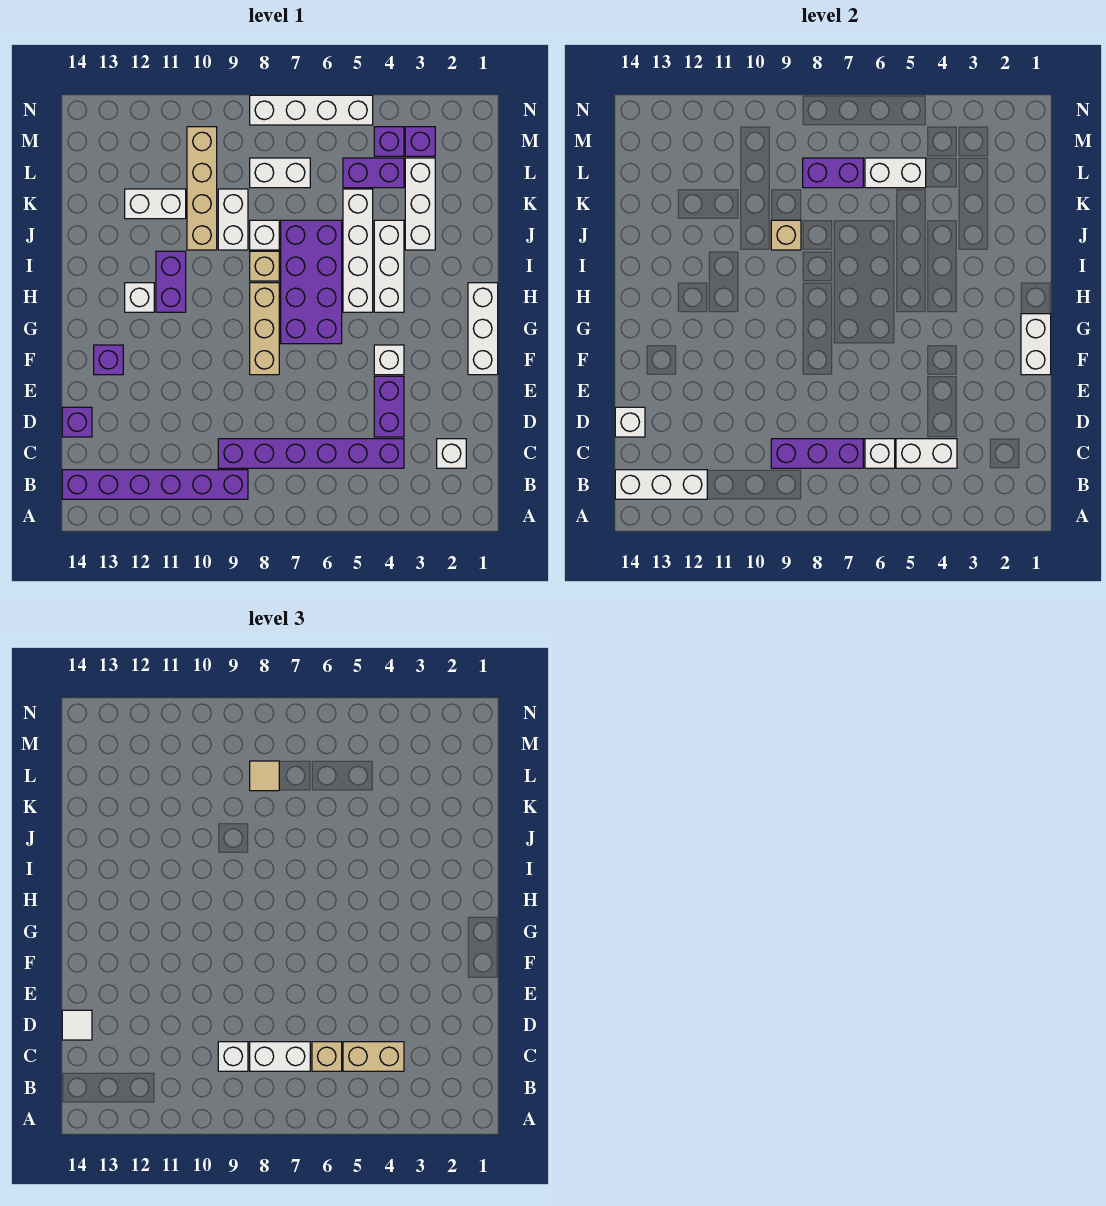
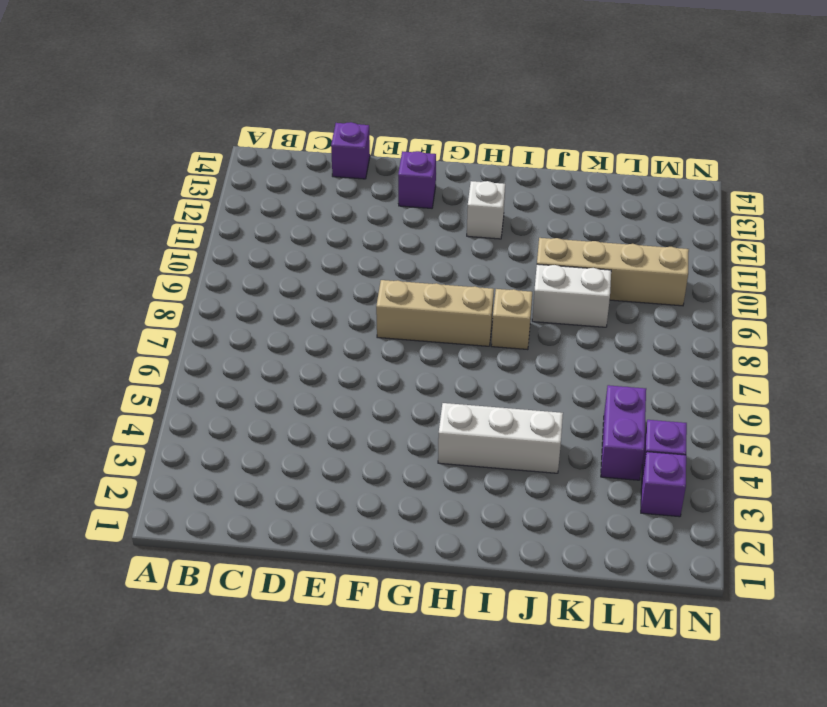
none -> purple 1x6 brick [62,470,248,499]
none -> white 1x1 brick [437,439,466,468]
none -> purple 1x6 brick [218,439,404,468]
none -> purple 1x2 brick [374,376,404,437]

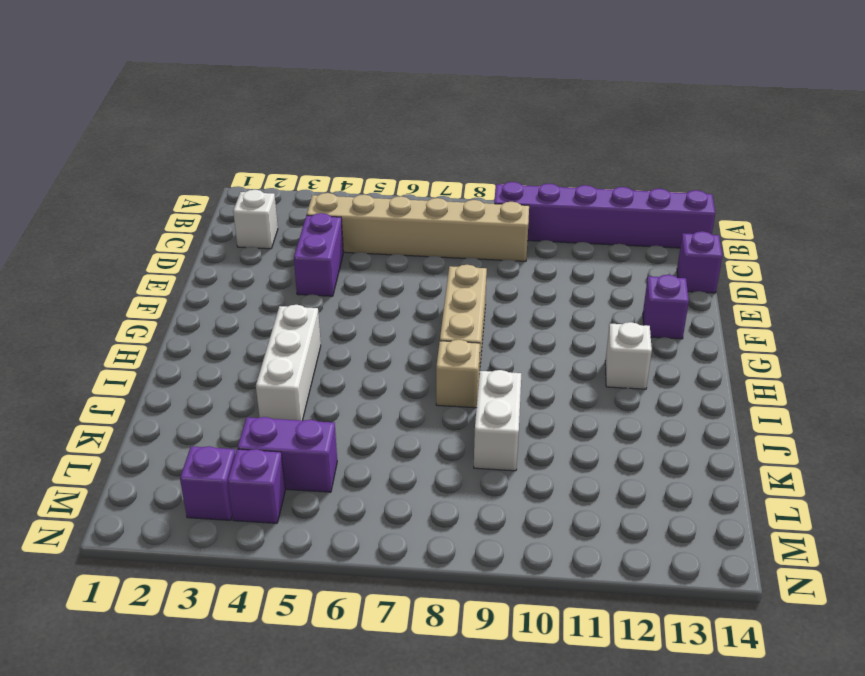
tan 1x6 brick [307,193,529,261] -> purple 1x6 brick [218,439,404,468]
none -> white 1x3 brick [468,283,498,375]
none -> white 1x1 brick [374,345,404,375]
none -> purple 2x4 brick [281,220,342,344]
none -> white 1x4 brick [343,189,373,312]

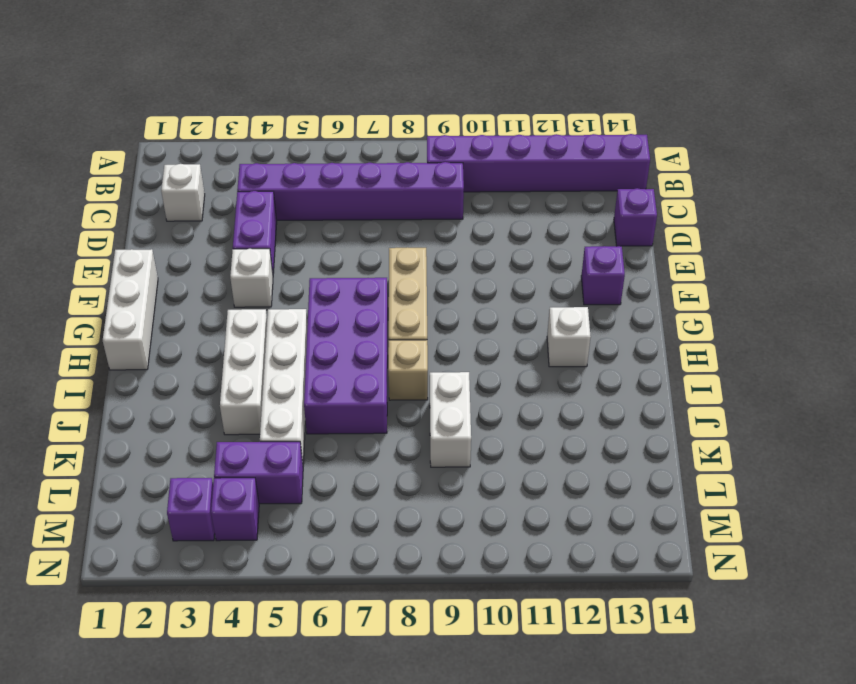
none -> purple 1x2 brick [156,251,186,312]
none -> white 1x3 brick [405,158,435,250]
none -> white 1x1 brick [250,220,279,250]
none -> tan 1x4 brick [187,127,217,250]

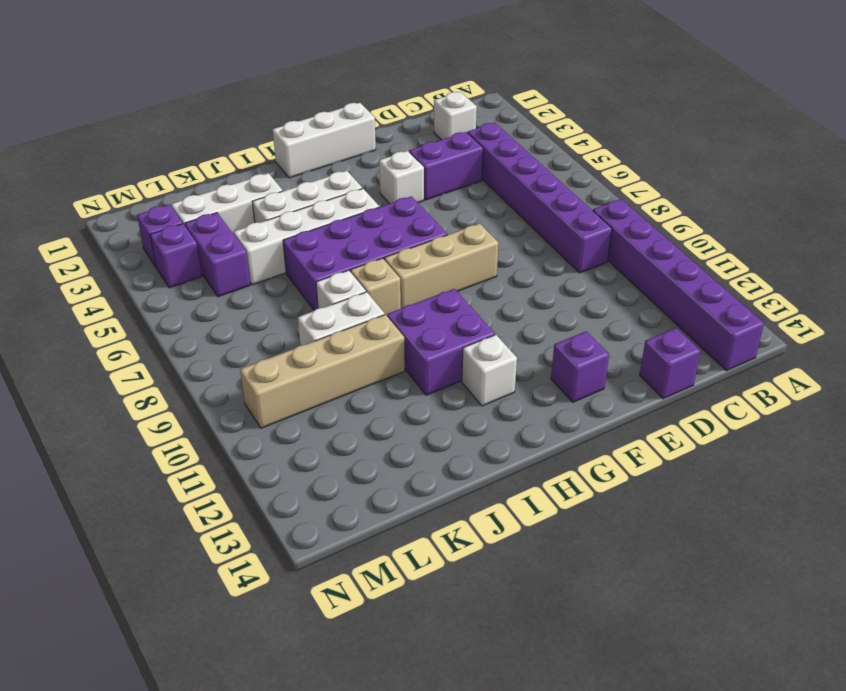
purple 2x2 brick [387,289,495,395] -> purple 1x2 brick [156,251,186,312]
none -> white 1x2 brick [125,189,186,219]
none -> white 1x2 brick [250,158,310,188]
none -> white 1x4 brick [250,95,373,125]
none -> white 1x3 brick [615,470,707,499]

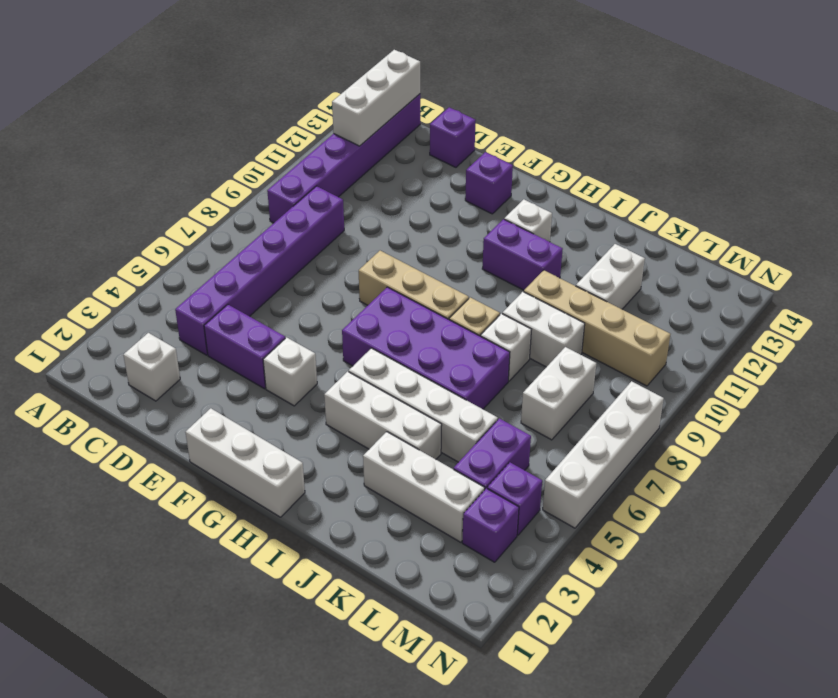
none -> white 1x2 brick [896,439,957,468]
none -> white 1x1 brick [865,439,895,468]
none -> purple 1x3 brick [771,439,863,468]
none -> white 1x1 brick [615,407,645,437]

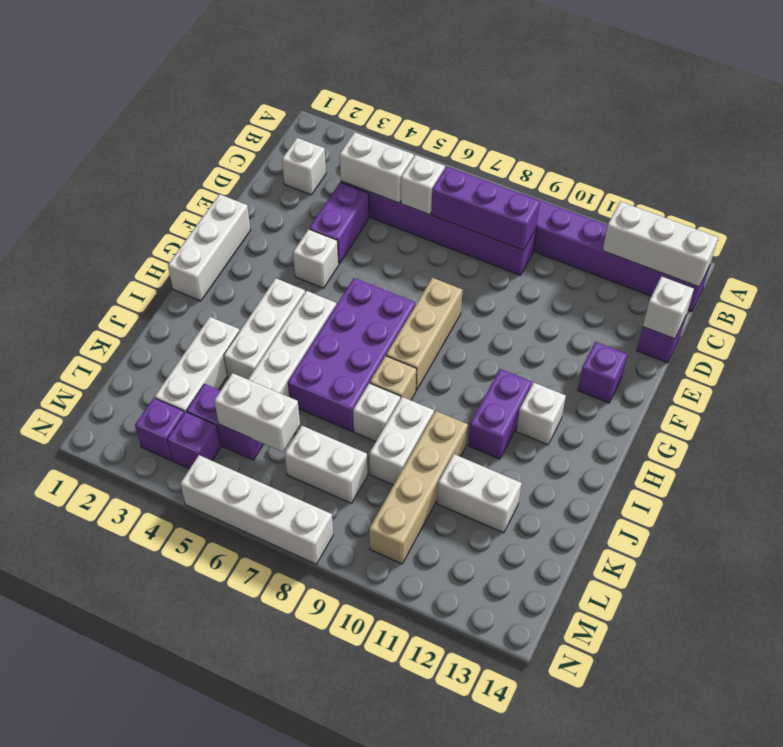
none -> white 1x2 brick [1021,314,1051,375]
none -> tan 1x1 brick [771,220,801,250]
none -> purple 1x2 brick [803,158,863,188]
none -> tan 1x2 brick [343,1042,404,1071]

